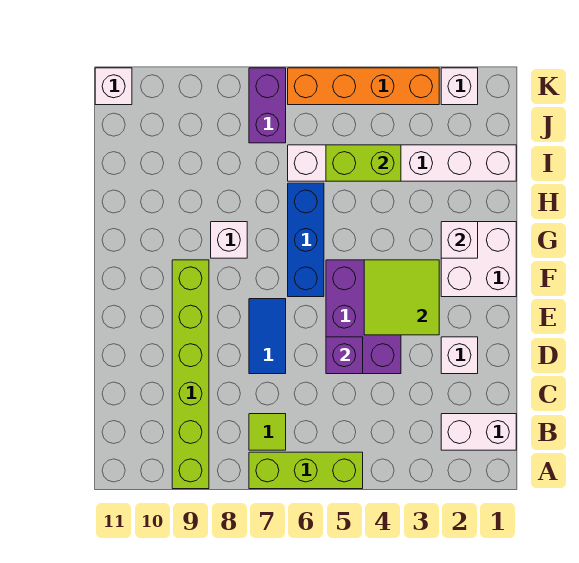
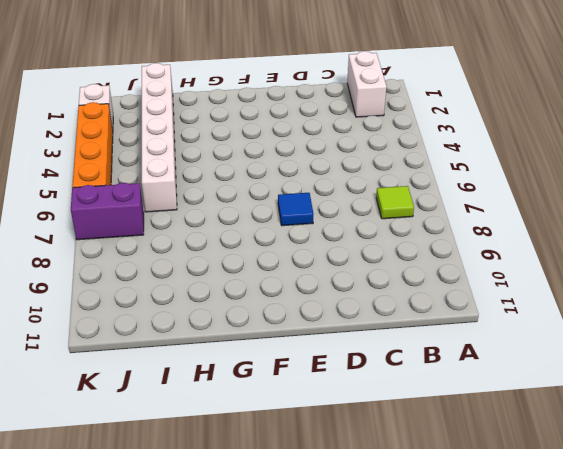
blue 1x1 tile [278,193,313,226] -> blue 1x2 tile [249,299,286,374]
none -> lime 1x3 brick [249,452,363,489]
none -> lime 1x6 brick [172,260,209,489]
none -> white 1x1 brick [441,337,478,374]

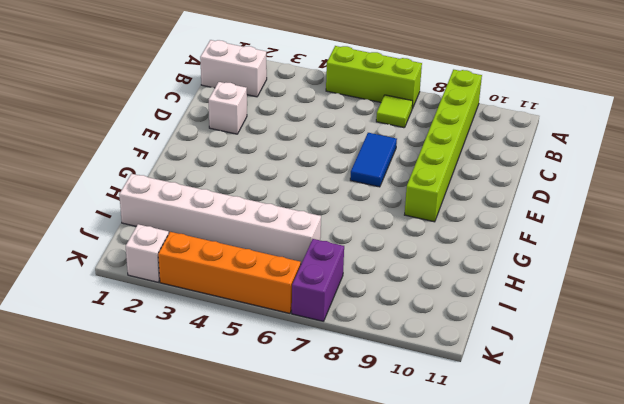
none -> purple 2x3 brick [326,260,401,374]
none -> white 2x2 brick [441,222,516,297]
none -> blue 1x3 brick [288,183,324,297]

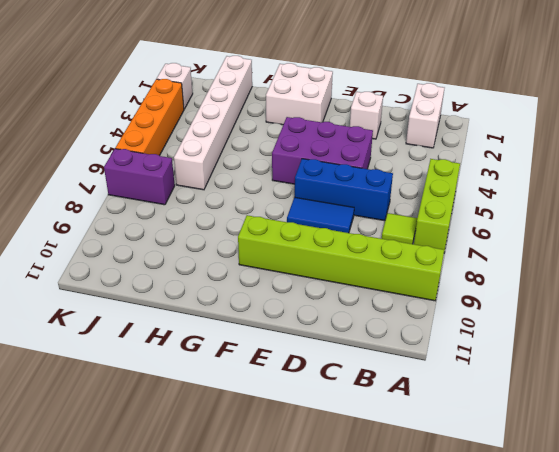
blue 1x3 brick [295,159,393,221] -> blue 1x3 brick moved to [288,183,324,297]
none -> white 1x1 brick [211,222,247,258]
none -> white 1x1 brick [95,68,132,105]
none -> purple 1x1 brick [326,337,363,374]

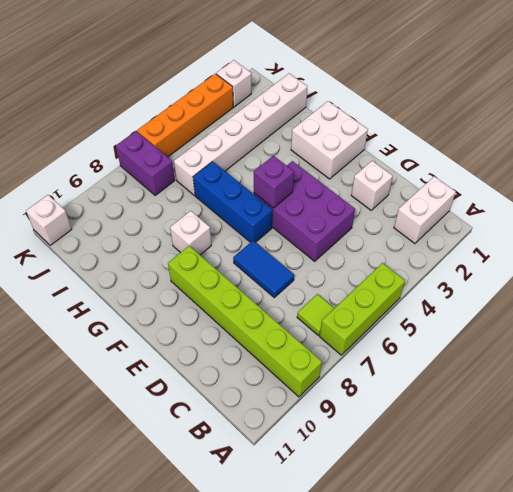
purple 1x1 brick [254,156,294,208] -> purple 1x1 brick moved to [326,337,363,374]
none -> lime 2x2 tile [364,260,439,335]
none -> white 1x1 brick [441,222,478,258]
none -> lime 1x2 brick [326,145,401,181]

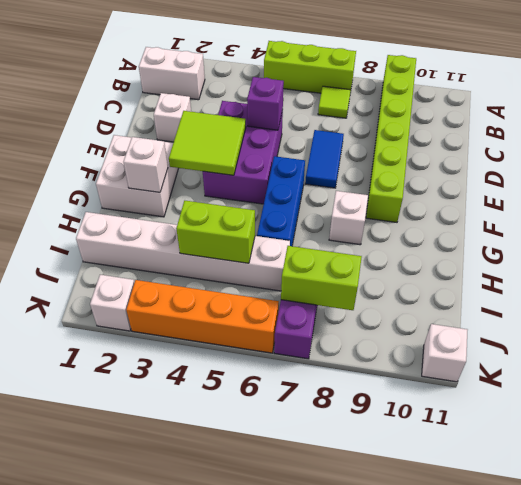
lime 1x2 brick [281,246,362,310] -> none

